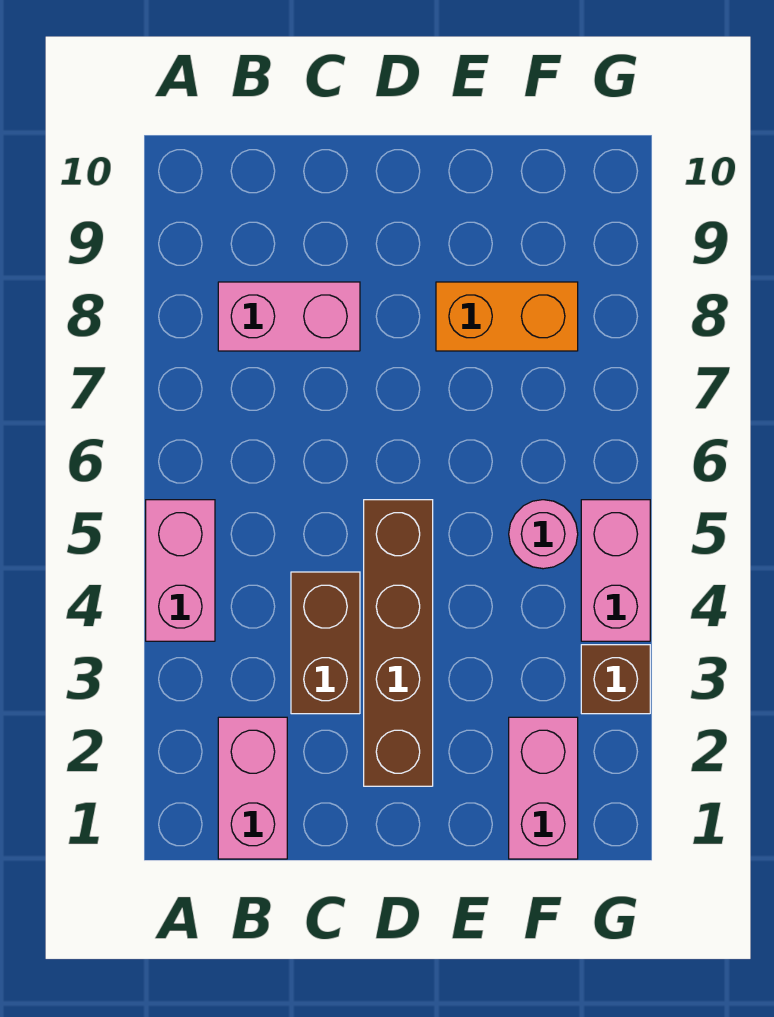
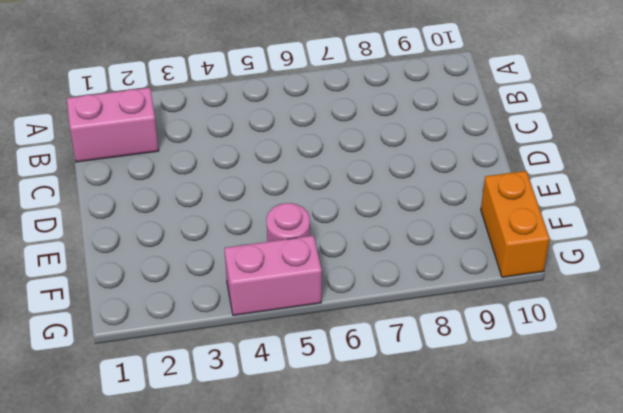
orange 1x2 brick [481,171,550,277] -> orange 1x2 brick moved to [436,282,578,351]
none -> pink 1x2 brick [146,500,215,641]
none -> pink 1x2 brick [218,282,360,351]

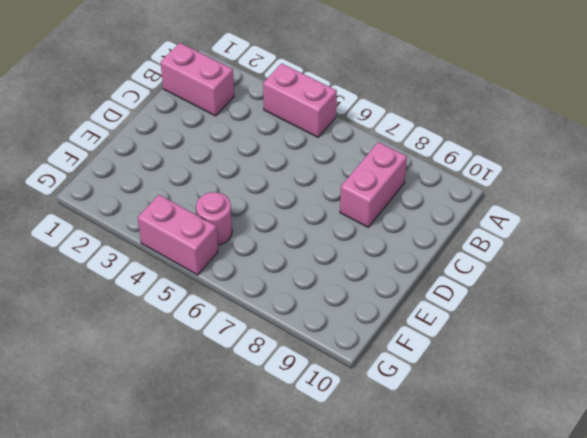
none -> brown 1x2 brick [291,572,360,714]
none -> brown 1x4 brick [364,500,433,786]

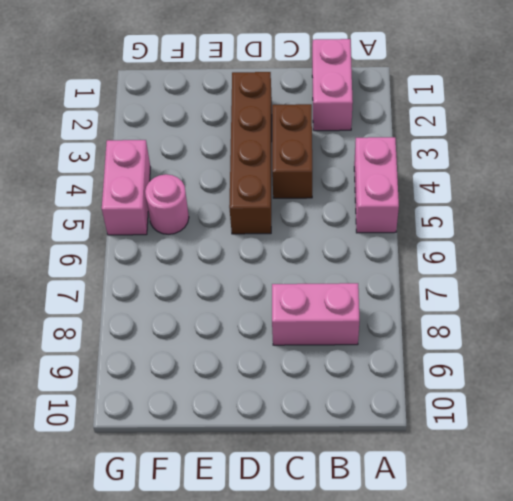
none -> orange 1x2 brick [436,282,578,351]
none -> pink 1x2 brick [509,717,578,859]

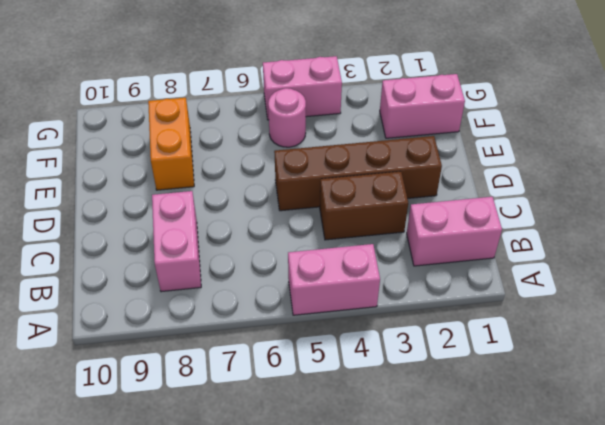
none -> brown 1x1 brick [581,645,650,714]

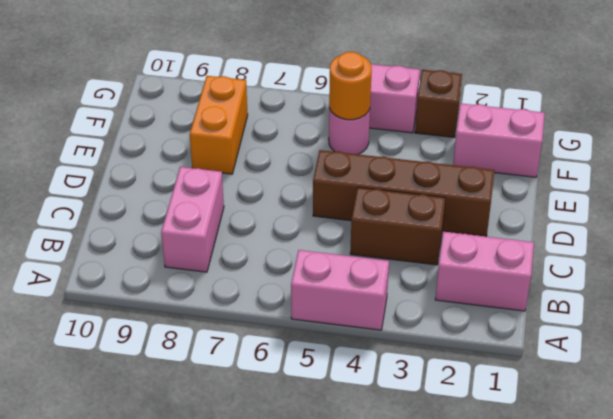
orange 1x1 round brick [329,52,372,120] -> none

